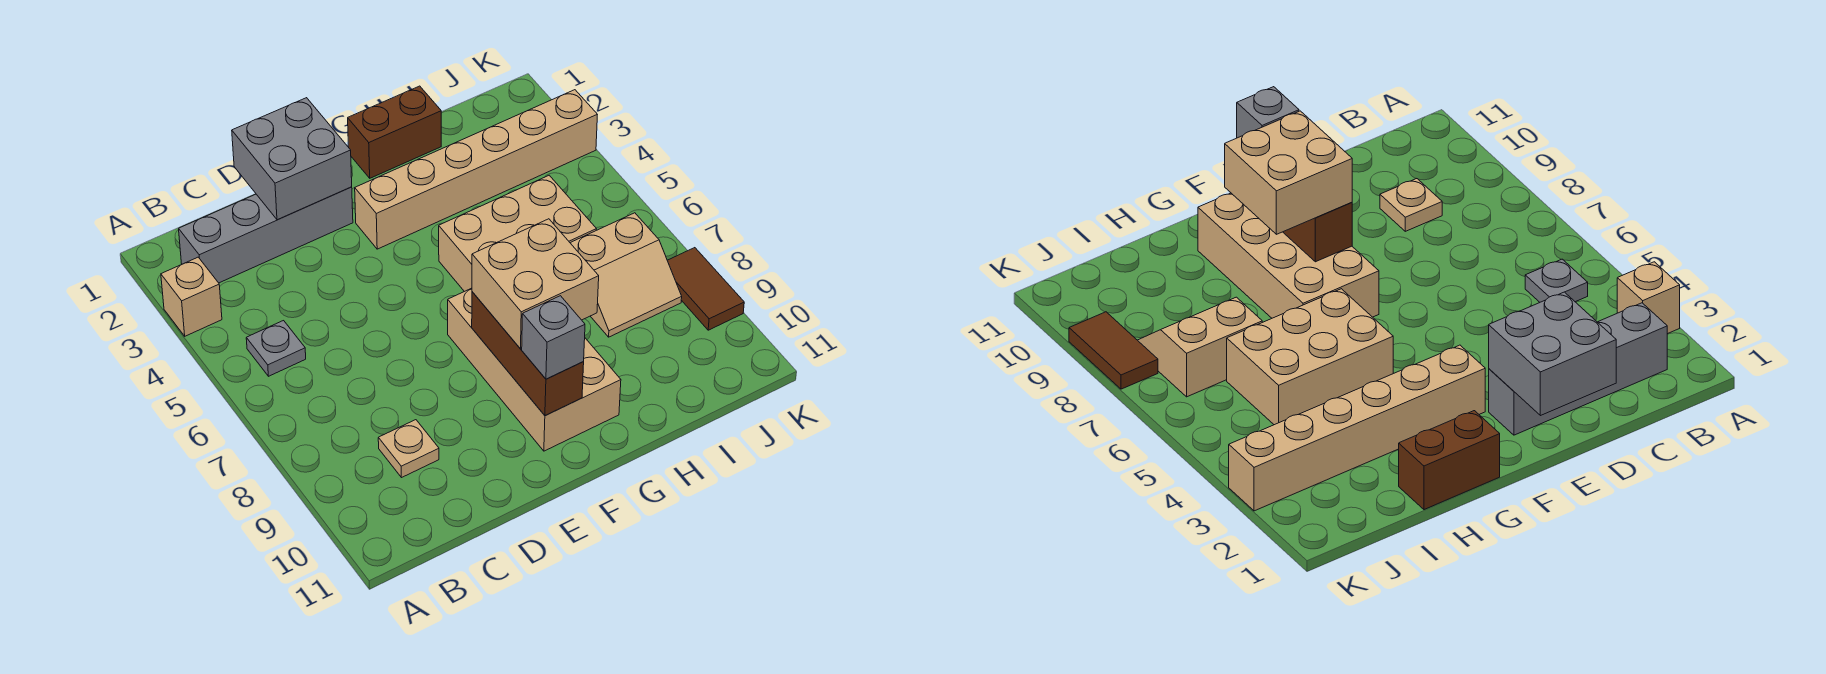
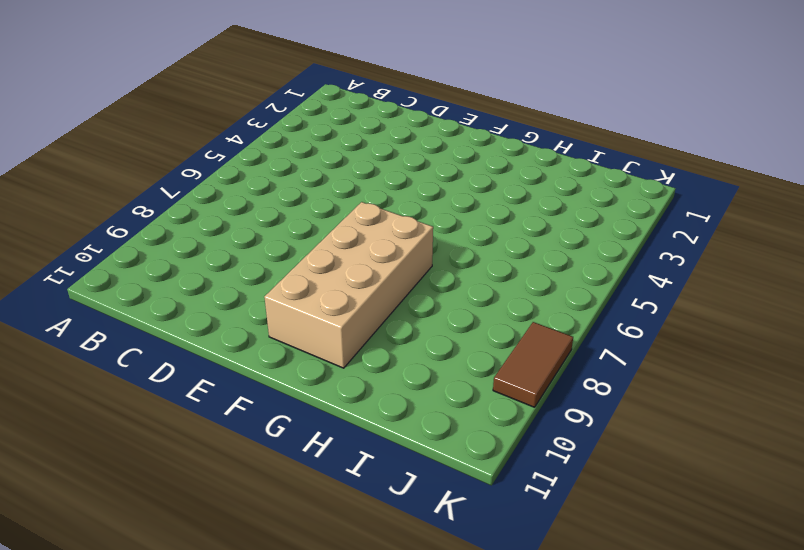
none -> tan 1x1 brick [161,257,222,336]
none -> grey 1x4 brick [179,187,353,283]
none -> grey 1x1 plate [246,321,306,376]

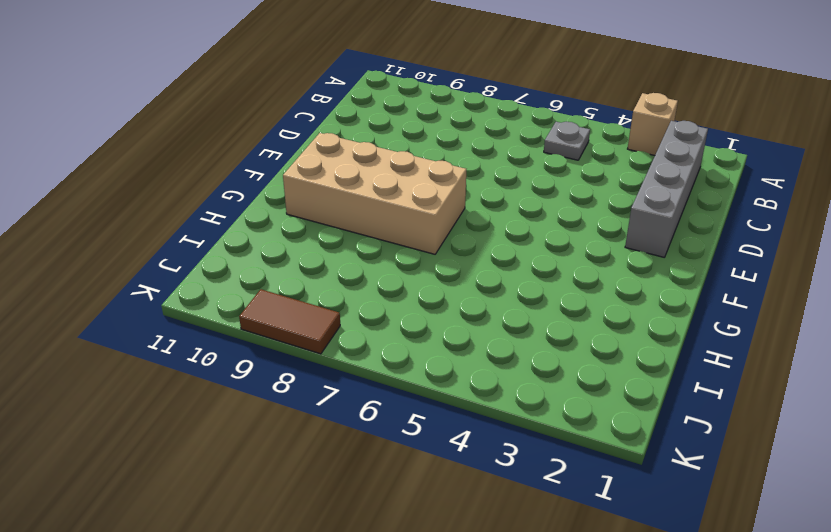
none -> tan 1x1 plate [378,420,439,478]
none -> tan 1x6 brick [355,90,597,249]
none -> brown 1x2 brick [348,86,441,178]

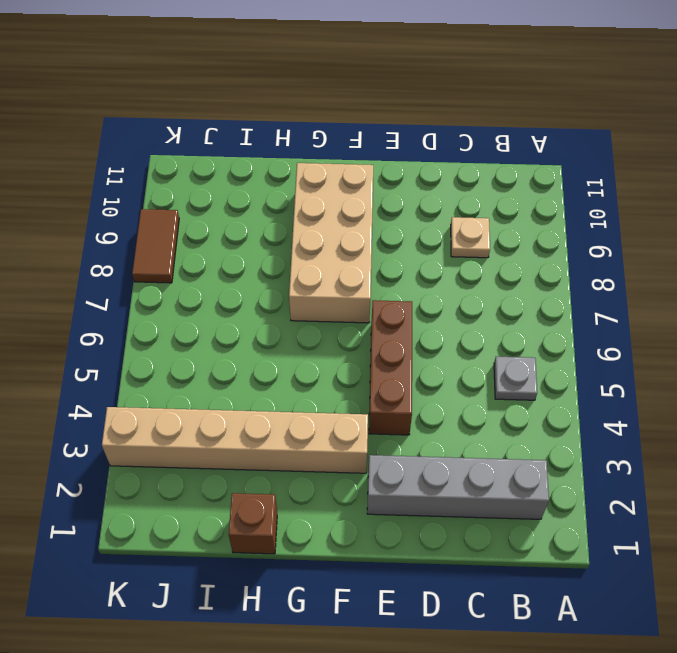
brown 1x3 brick [369,300,412,435] -> brown 1x3 brick moved to [472,292,584,416]
brown 1x1 brick [229,493,277,554] -> brown 1x2 brick [348,86,441,178]
none -> tan 1x1 brick [161,257,222,336]
none -> tan 2x3 brick [439,175,596,292]
none -> tan 2x2 slope [571,213,682,337]

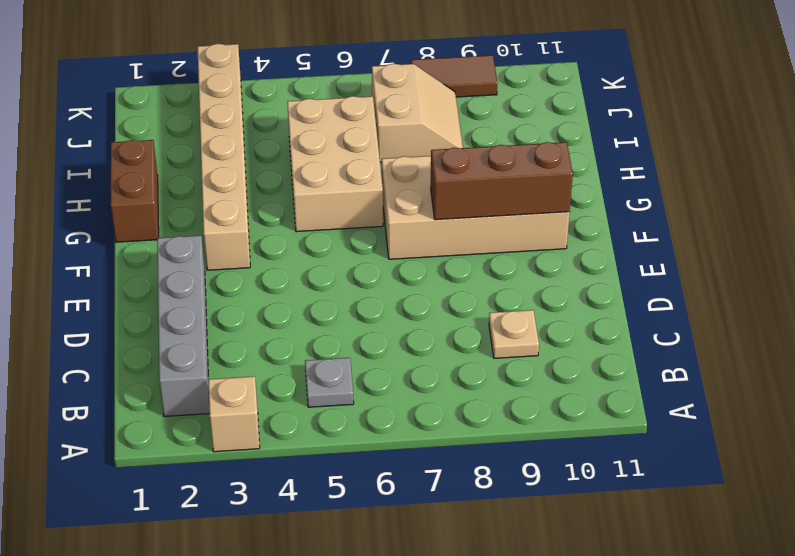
none -> grey 2x2 brick [232,98,352,220]
none -> tan 2x2 brick [472,219,599,349]
none -> grey 1x1 brick [522,296,585,379]

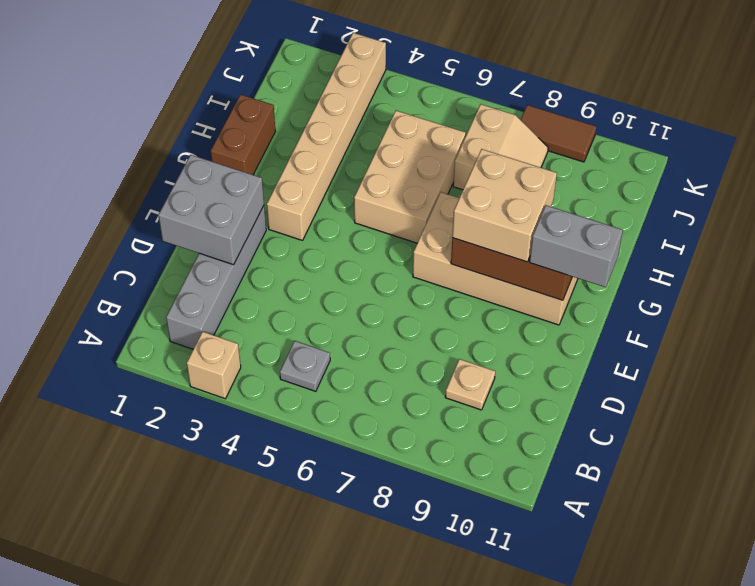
grey 1x2 brick [530,205,623,287] -> grey 1x1 brick [522,296,585,379]

